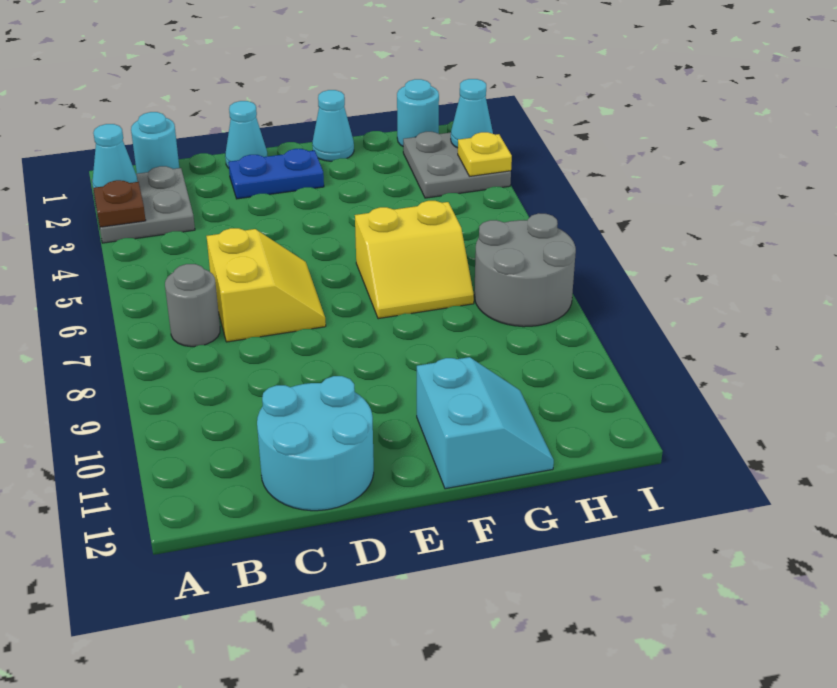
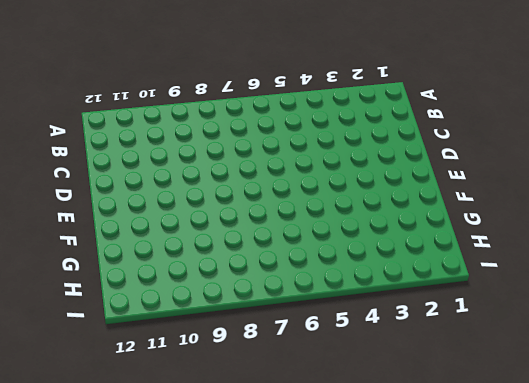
none -> grey 2x2 plate [92,166,195,243]
none -> cyan 1x1 round brick [131,112,179,174]
none -> grey 1x1 round brick [165,264,220,347]

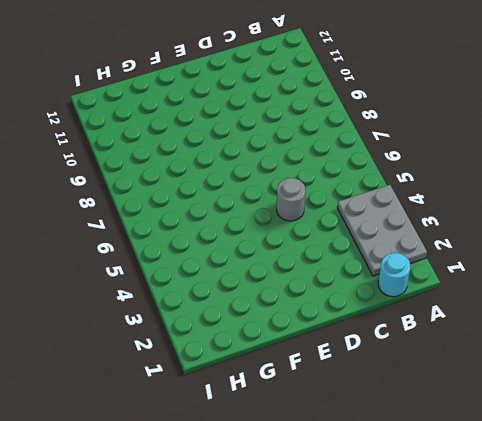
grey 2x3 plate [337,185,427,276] -> grey 2x2 plate [92,166,195,243]
grey 1x1 round brick [277,178,305,221] -> grey 1x1 round brick moved to [165,264,220,347]
none -> yellow 2x2 slope [207,228,326,342]
none -> cyan 2x2 round brick [257,376,374,511]
none -> cyan 1x1 cone [225,101,267,168]

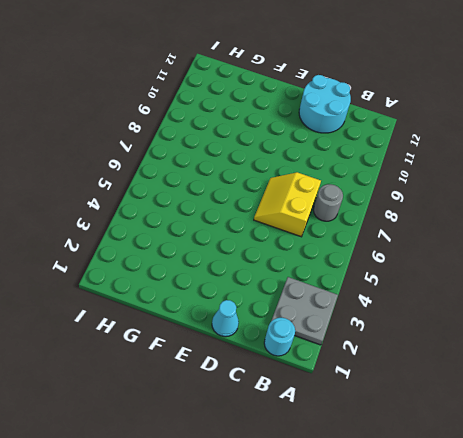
none -> blue 1x2 plate [228,149,324,199]
none -> cyan 1x1 cone [312,90,354,161]
none -> yellow 2x2 slope [355,201,474,319]

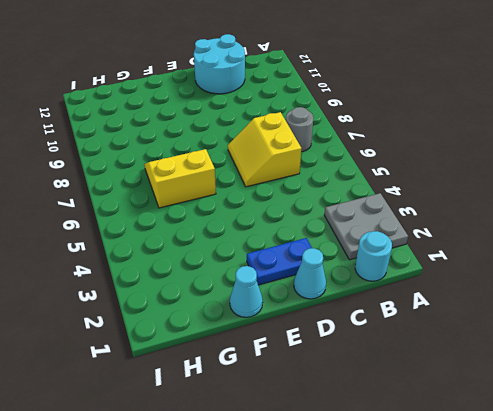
none -> cyan 2x2 slope [417,357,554,489]
none -> cyan 1x1 round brick [397,79,439,146]
none -> grey 2x2 plate [403,132,511,198]

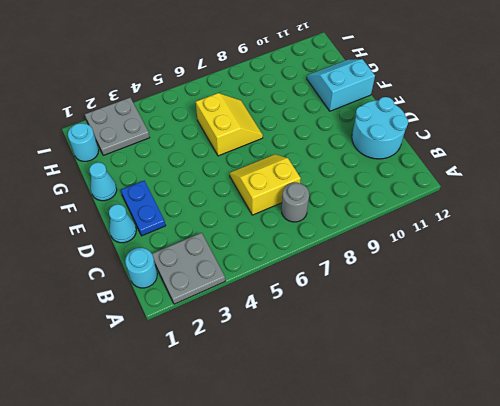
none -> grey 2x2 round brick [474,213,576,327]
none -> cyan 1x1 cone [92,124,138,190]
none -> brown 1x1 plate [93,180,146,227]

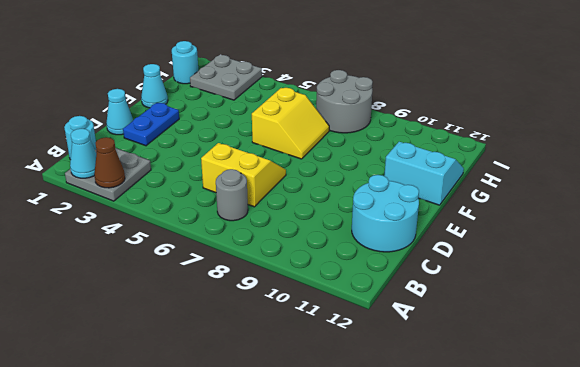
brown 1x1 cone [94,137,125,188] -> brown 1x1 plate [93,180,146,227]
none -> cyan 1x1 cone [451,79,493,148]
none -> yellow 1x1 plate [458,132,512,176]

